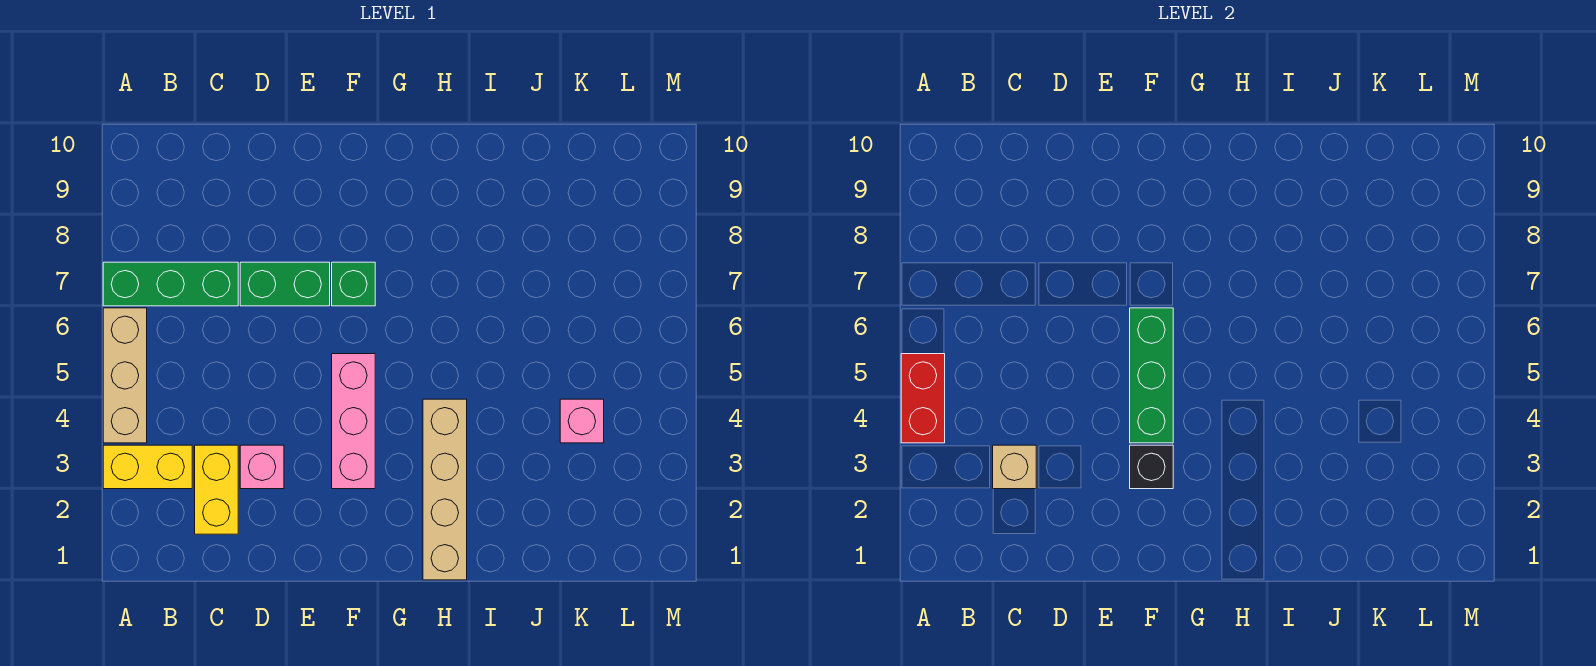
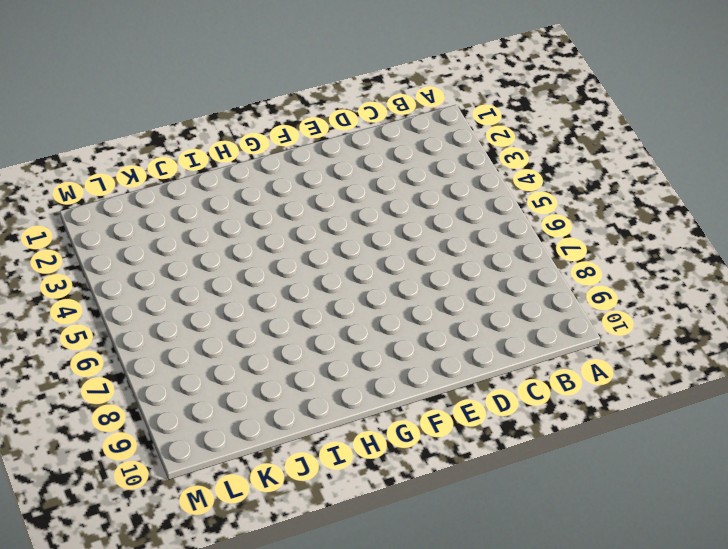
none -> yellow 1x2 brick [103,445,192,489]
none -> tan 1x3 brick [103,308,147,443]
none -> green 1x3 brick [103,262,238,306]

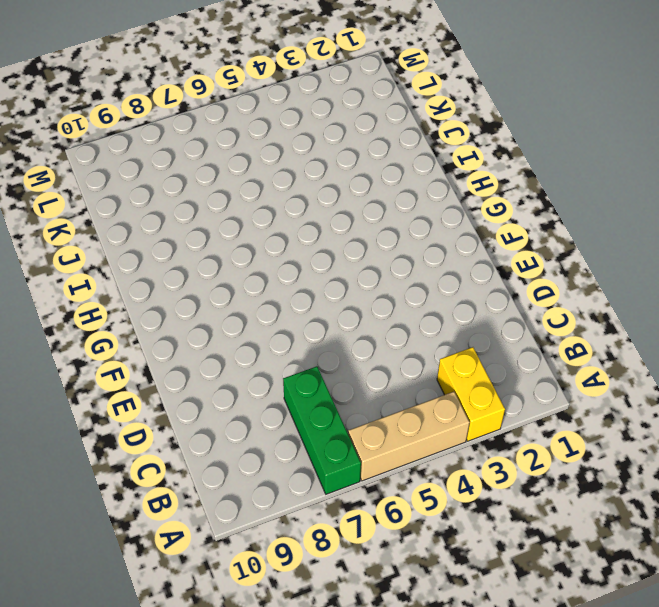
none -> yellow 1x2 brick [195,445,238,534]
none -> pink 1x1 brick [240,445,284,489]
none -> green 1x2 brick [240,262,330,306]

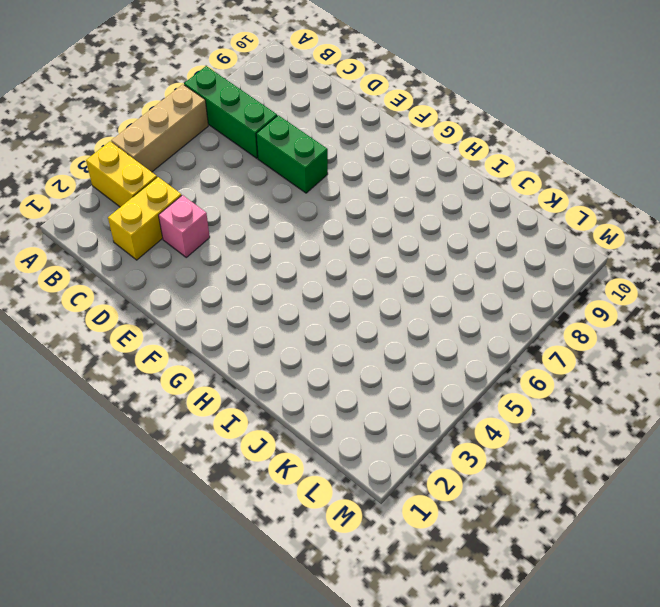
none -> pink 1x3 brick [332,354,375,489]
none -> green 1x1 brick [332,262,375,306]
none -> tan 1x4 brick [423,399,467,580]

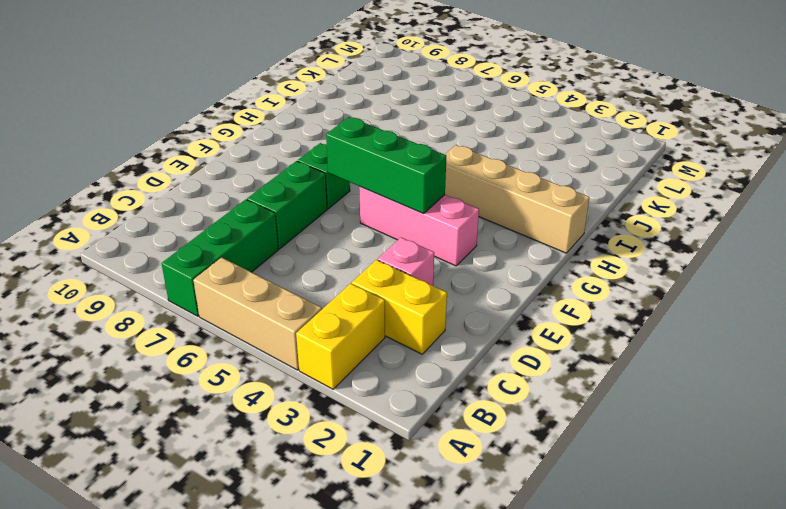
none -> pink 1x1 brick [560,399,604,443]
none -> red 1x2 brick [901,354,945,443]
none -> tan 1x1 brick [993,445,1036,489]

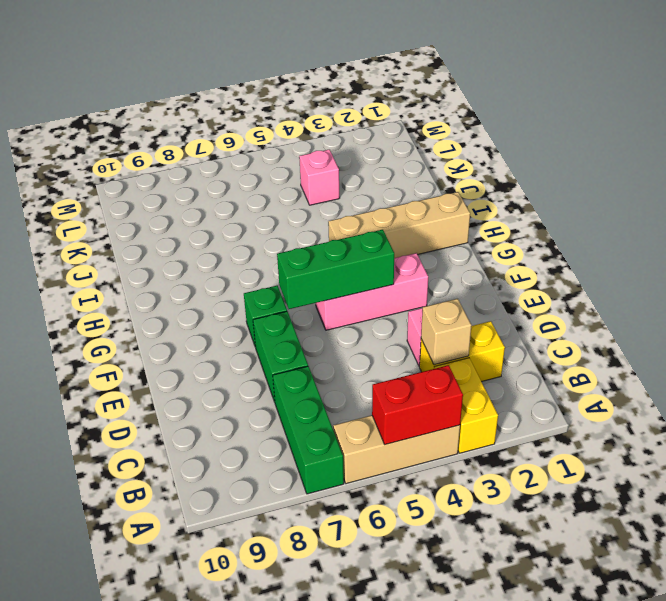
none -> black 1x1 brick [1130,445,1173,489]

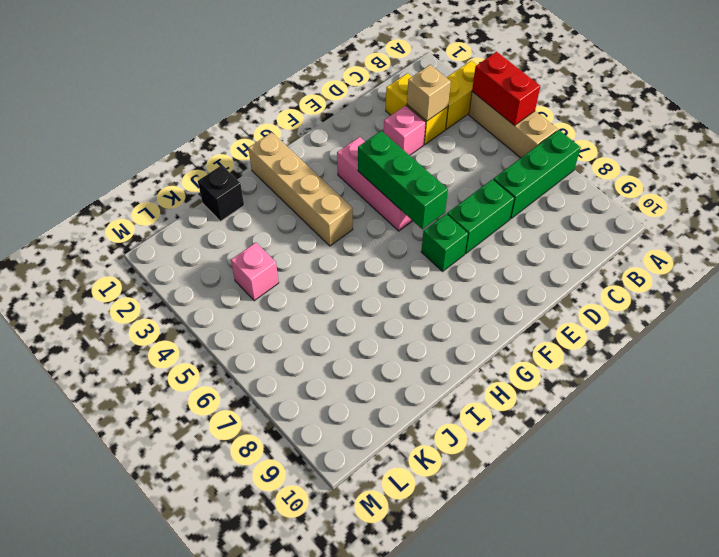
black 1x1 brick [198,165,244,221] -> black 1x1 brick moved to [1130,445,1173,489]

